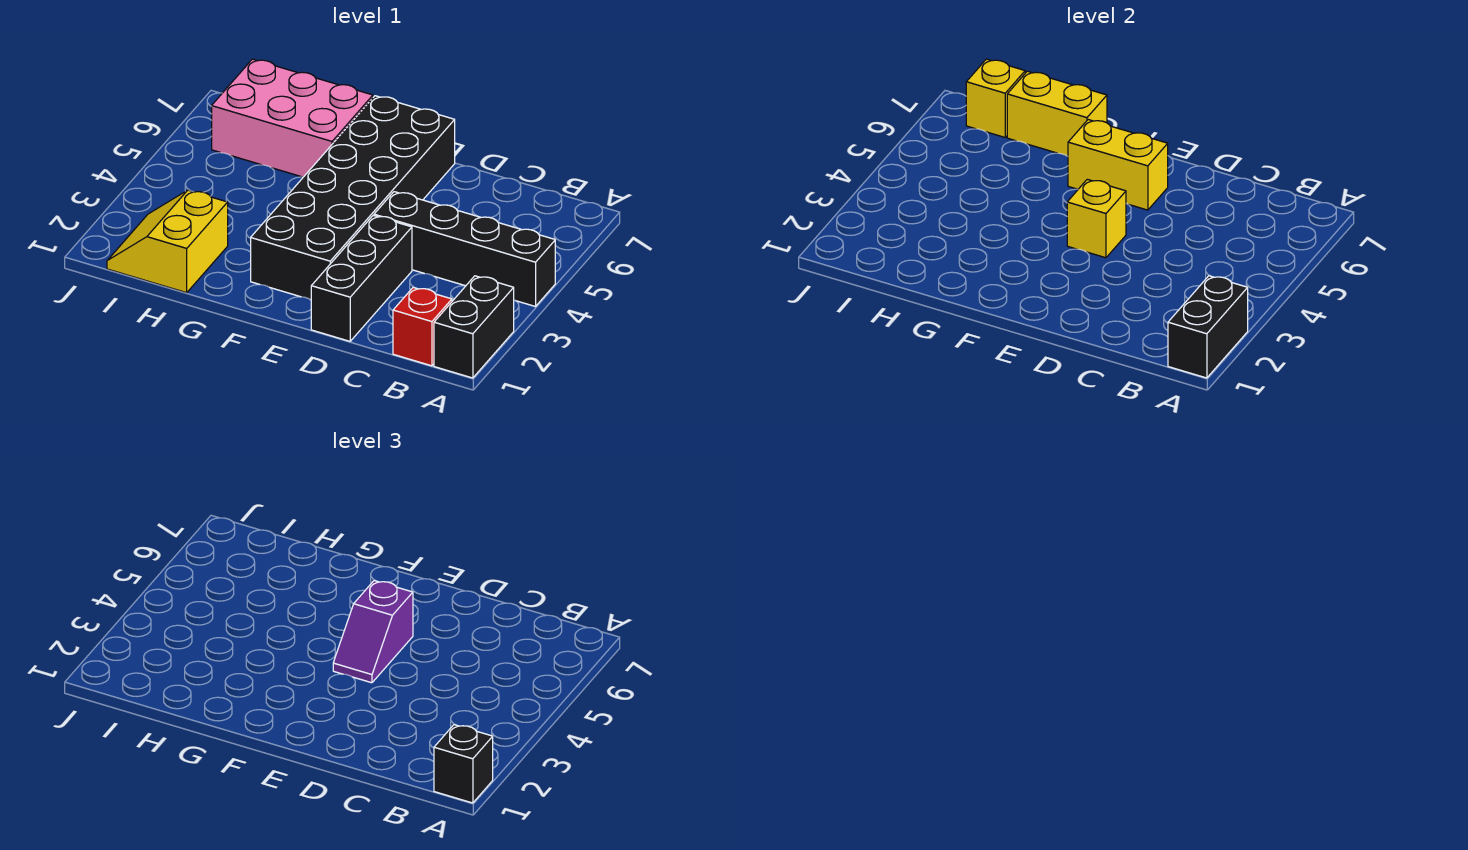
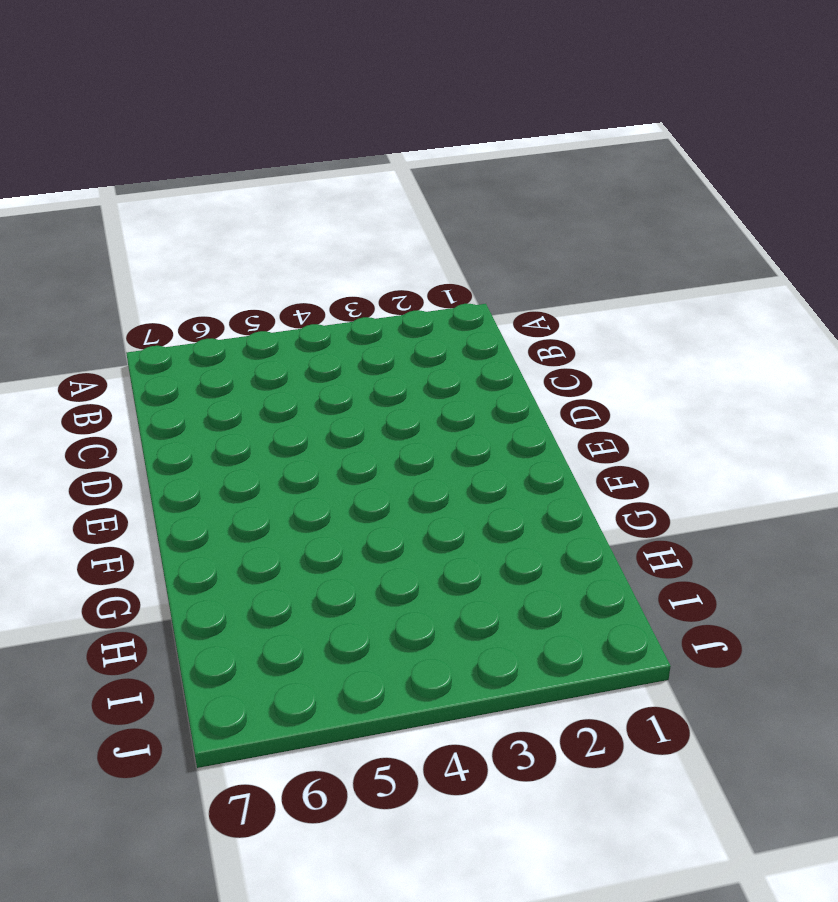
none -> black 1x2 brick [434,276,514,378]
none -> black 1x4 brick [374,192,555,307]
none -> red 1x1 brick [393,288,452,366]

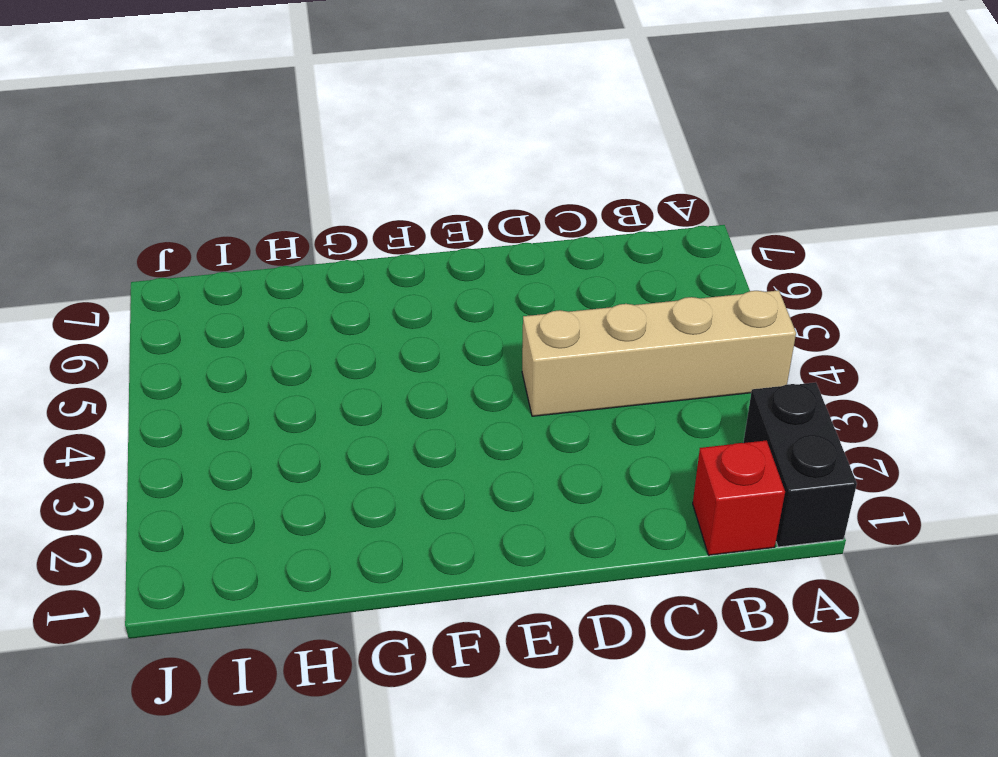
tan 1x4 brick [522,290,796,416] -> black 1x4 brick [374,192,555,307]
none -> black 1x3 brick [311,215,412,341]
none -> black 2x6 brick [251,96,455,300]
none -> pink 2x3 brick [212,59,373,177]

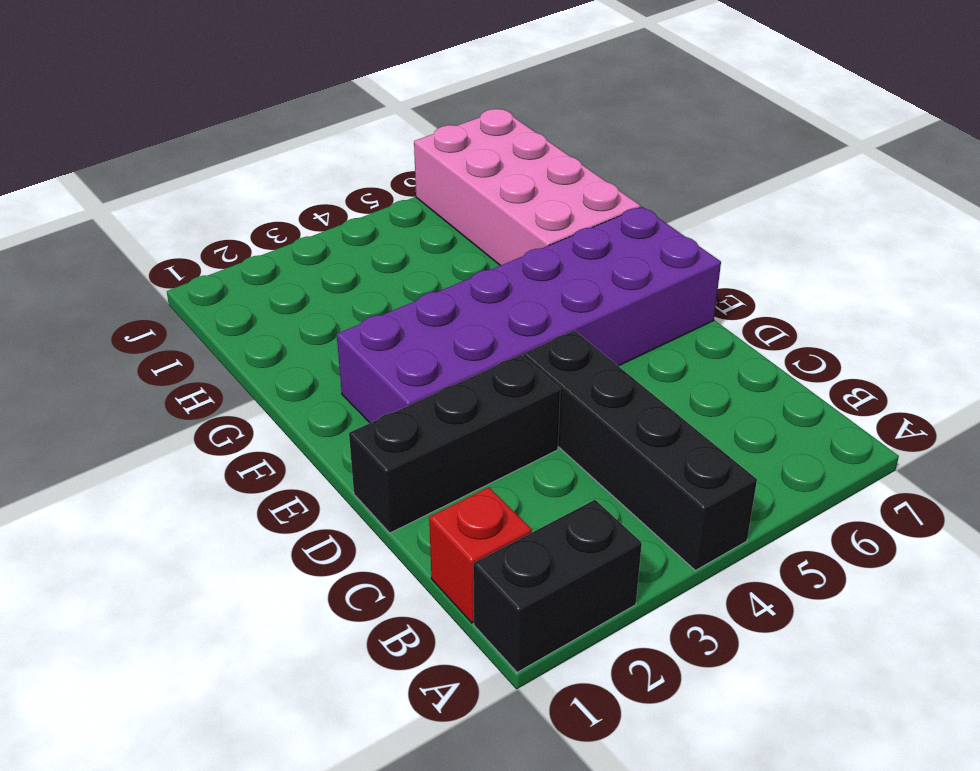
purple 2x6 brick [337,207,721,423] -> black 2x6 brick [251,96,455,300]
pink 2x4 brick [414,109,640,266] -> pink 2x3 brick [212,59,373,177]
none -> yellow 2x2 slope [107,190,228,293]
none -> black 1x2 brick [1168,276,1248,378]
none -> yellow 1x1 brick [1067,179,1126,258]

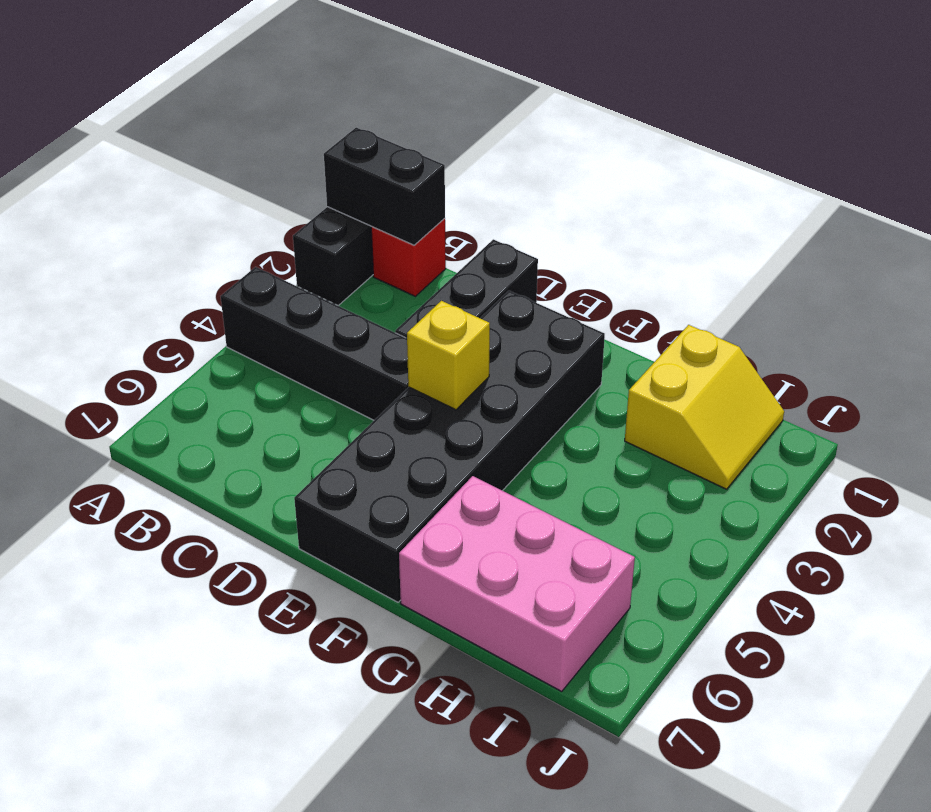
black 1x2 brick [324,128,445,245] -> black 1x2 brick turned to [1168,276,1248,378]
none -> yellow 1x2 brick [1068,120,1168,210]
none -> yellow 1x2 brick [1007,71,1107,156]
none -> yellow 1x1 brick [966,59,1025,137]

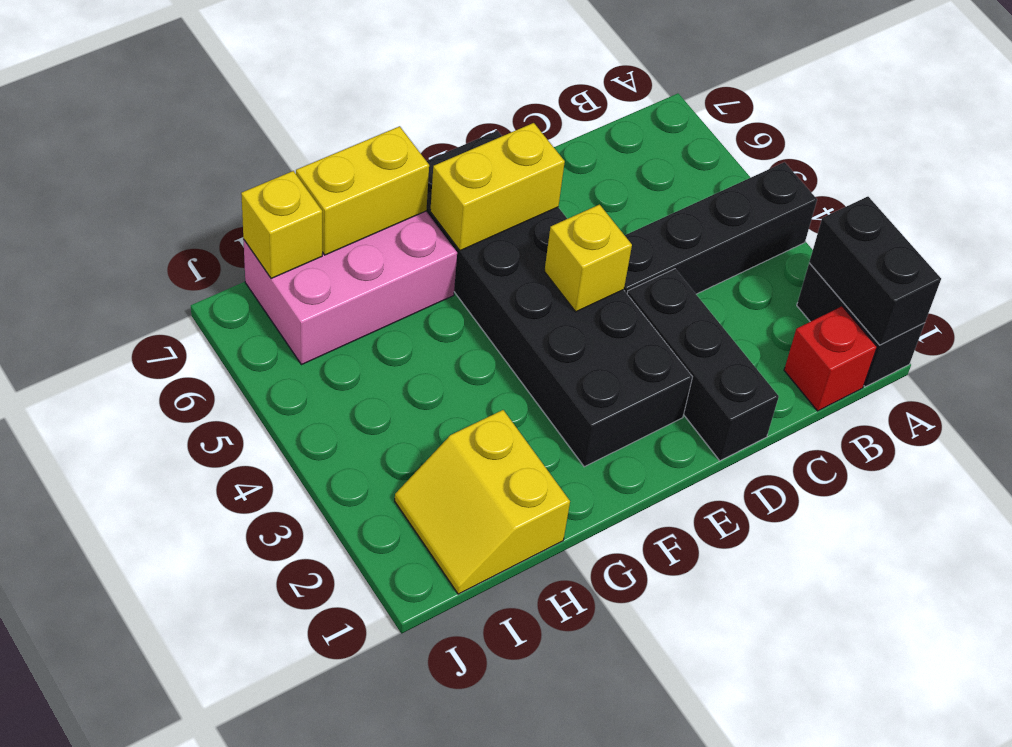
none -> black 1x1 brick [434,725,493,803]
none -> purple 1x2 slope [333,581,413,683]

